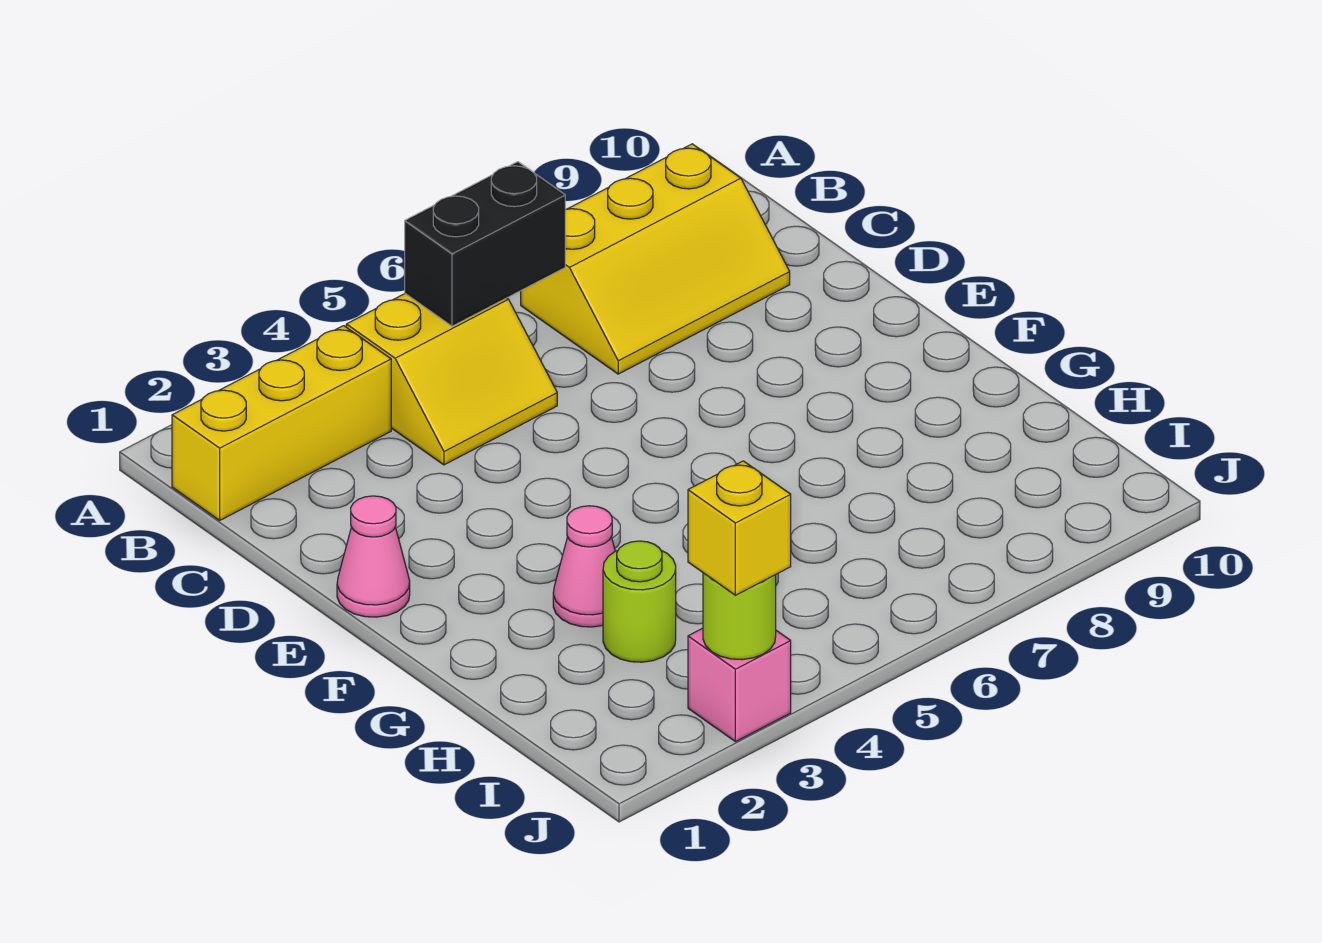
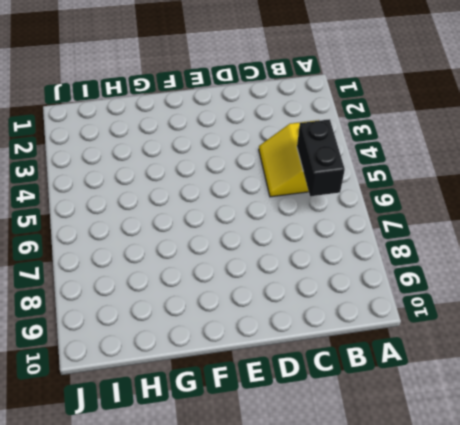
none -> yellow 1x3 brick [172,326,391,520]
none -> yellow 2x3 slope [521,144,790,374]

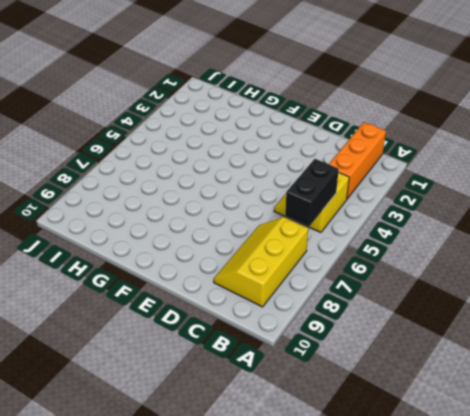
orange 1x3 brick [329,122,386,199] -> yellow 1x3 brick [172,326,391,520]
none -> pink 1x1 cone [337,496,410,617]
none -> pink 1x1 cone [553,506,615,627]

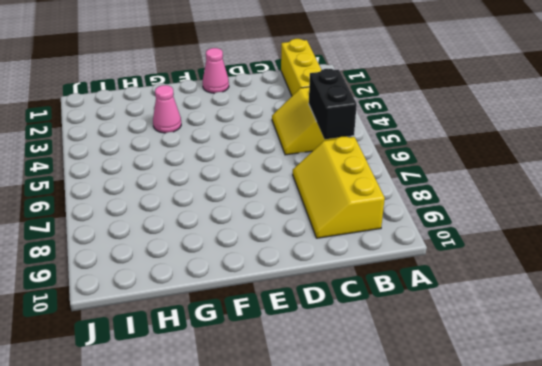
none -> lime 1x1 round brick [603,541,676,662]
none -> pink 1x1 brick [688,628,791,742]

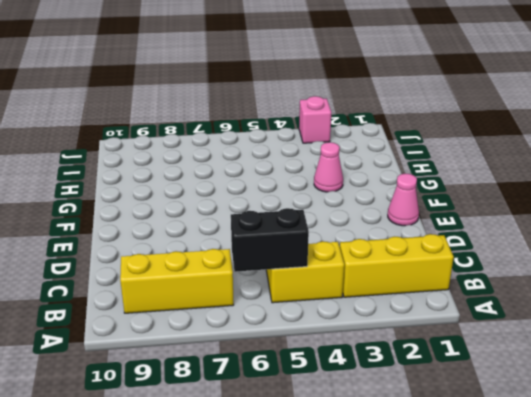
none -> lime 1x1 round brick [603,541,676,662]
none -> lime 1x1 round brick [703,573,776,660]

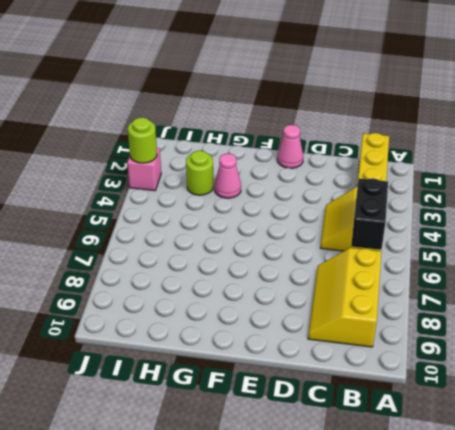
none -> yellow 1x1 brick [688,461,791,595]

